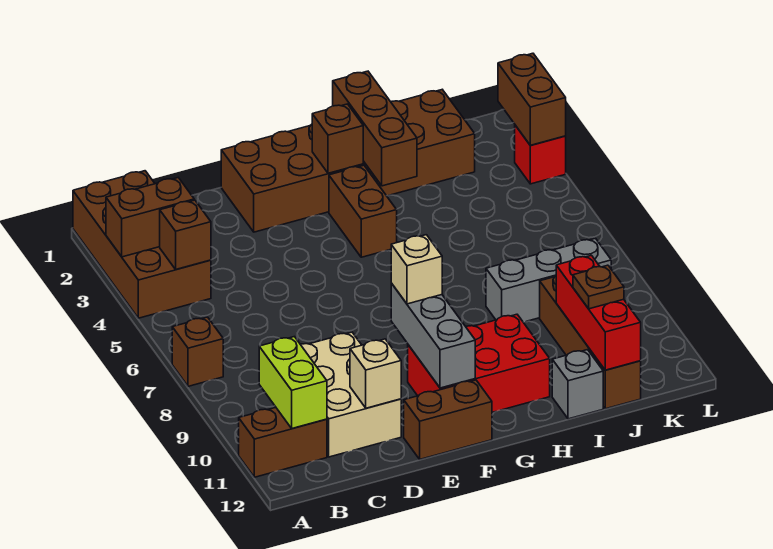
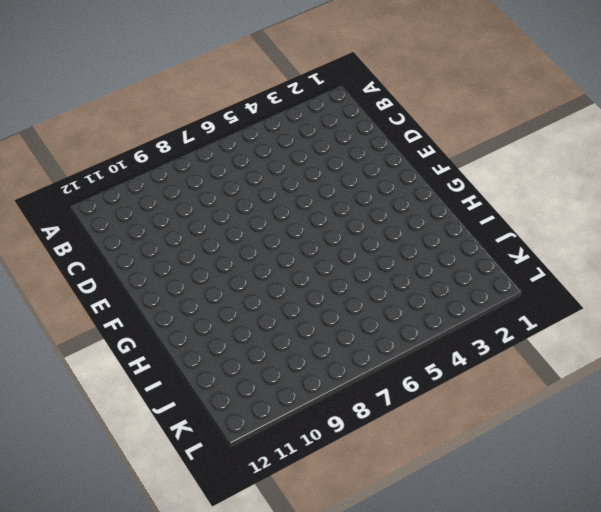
none -> brown 2x4 brick [73,171,211,318]
none -> brown 1x1 brick [172,317,223,386]
none -> brown 1x2 brick [239,408,327,477]

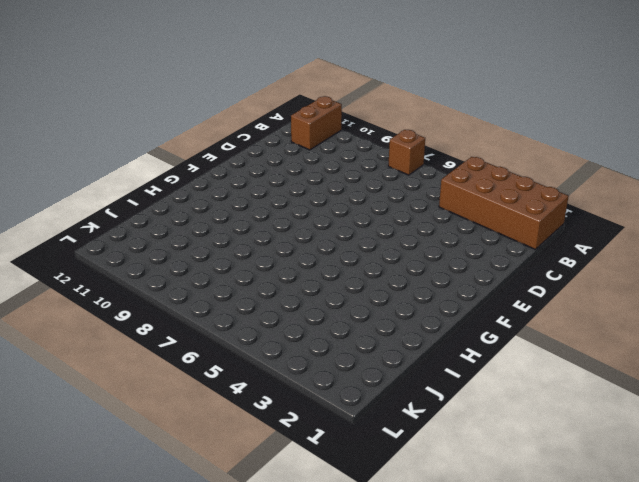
none -> tan 2x3 brick [300,332,401,457]
none -> brown 2x6 brick [221,90,475,232]
none -> brown 1x2 brick [404,380,492,459]

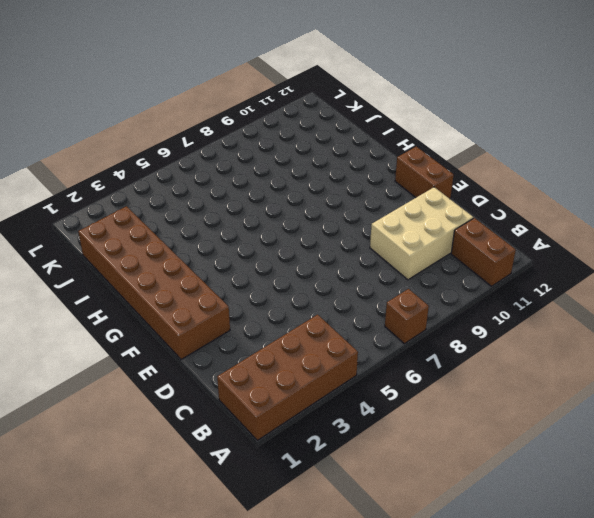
none -> red 2x3 brick [408,314,550,412]
none -> brown 1x2 brick [329,165,397,257]
none -> grey 1x3 brick [486,238,611,322]

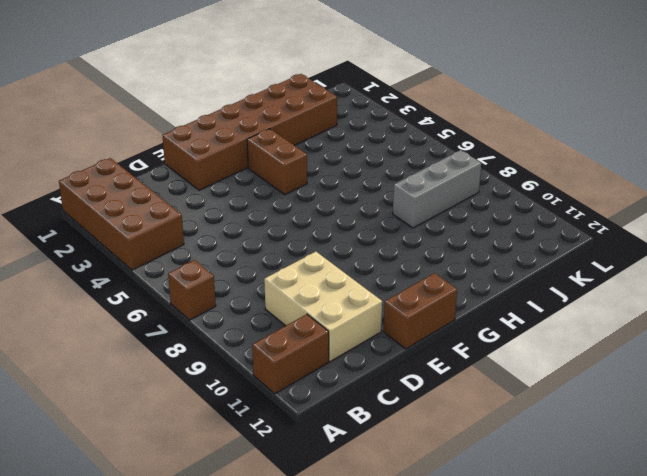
none -> red 2x3 brick [408,314,550,412]
none -> grey 1x1 brick [552,350,603,419]
none -> brown 1x4 brick [540,276,641,409]

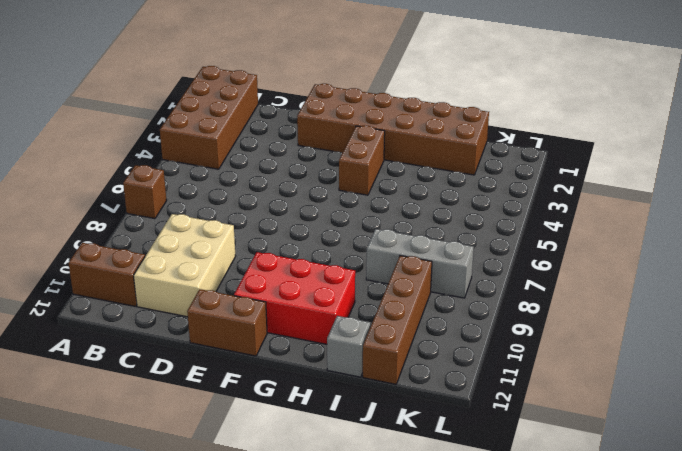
none -> red 1x1 brick [515,125,566,184]
none -> brown 1x2 brick [106,178,194,257]
none -> brown 1x1 brick [160,200,211,269]

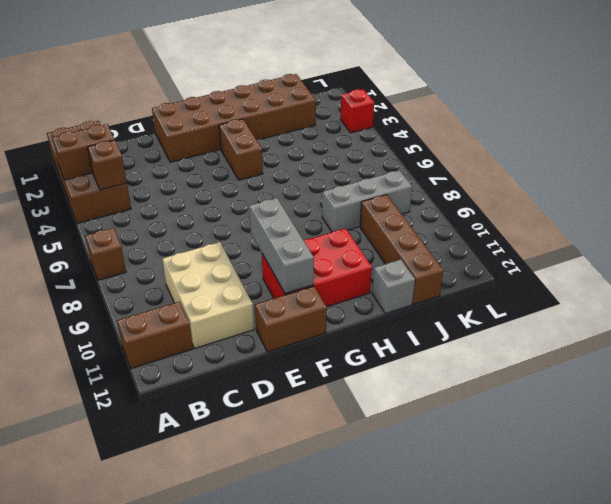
none -> lime 1x2 brick [259,337,327,429]
none -> tan 1x1 brick [350,339,401,408]
none -> brown 1x1 brick [312,104,363,173]

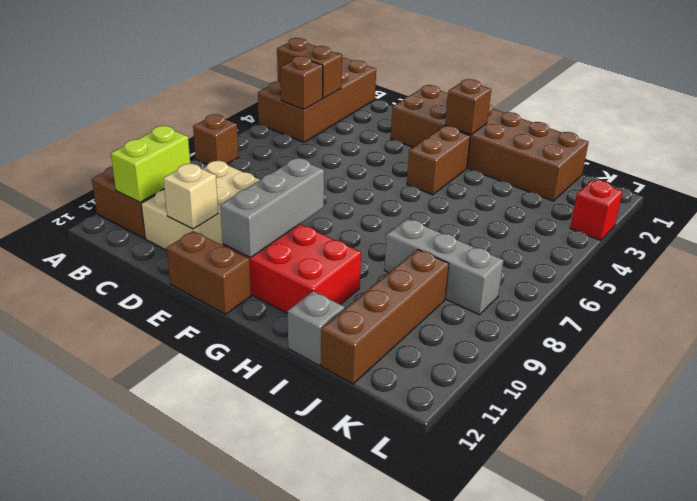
none -> brown 1x3 brick [333,71,417,186]
none -> red 1x3 brick [556,255,641,370]
none -> brown 1x2 brick [498,53,566,145]

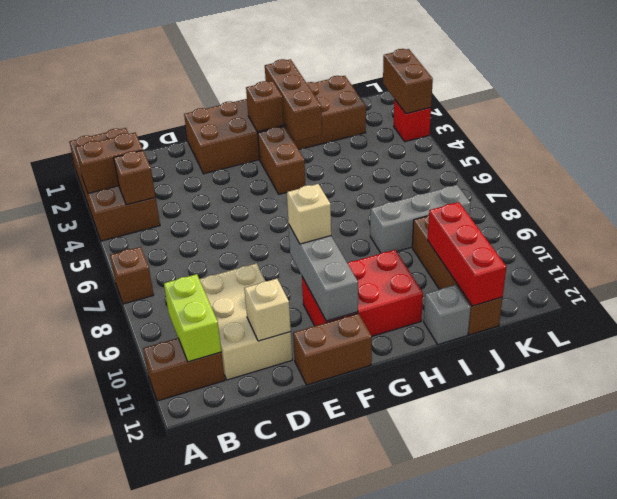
none -> brown 1x1 plate [573,265,624,309]

